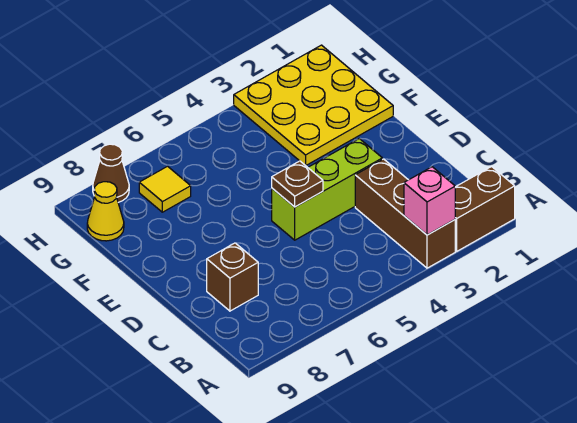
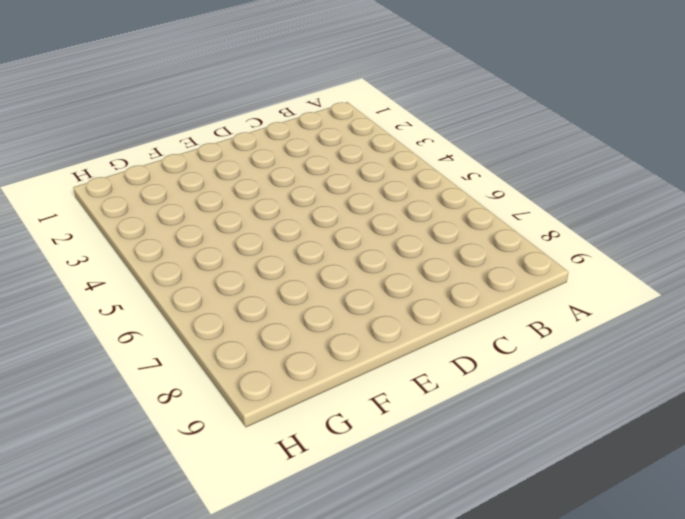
none -> brown 1x2 brick [455,167,515,251]
none -> brown 1x3 brick [355,159,455,268]

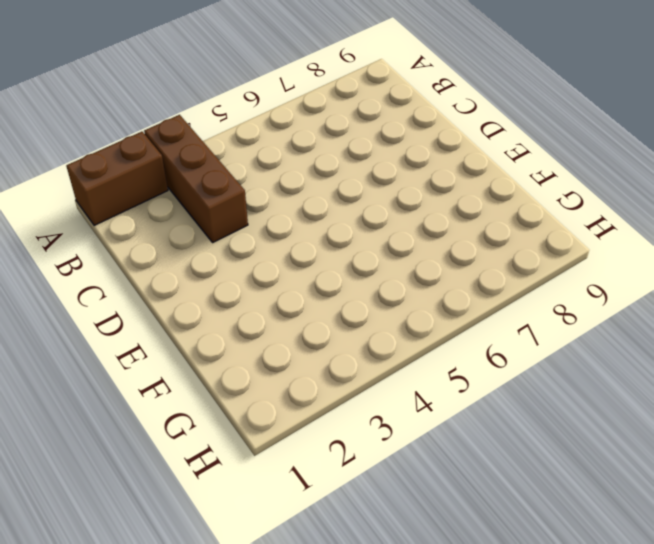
none -> brown 1x1 brick [207,243,258,311]
none -> lime 1x3 brick [272,139,382,240]

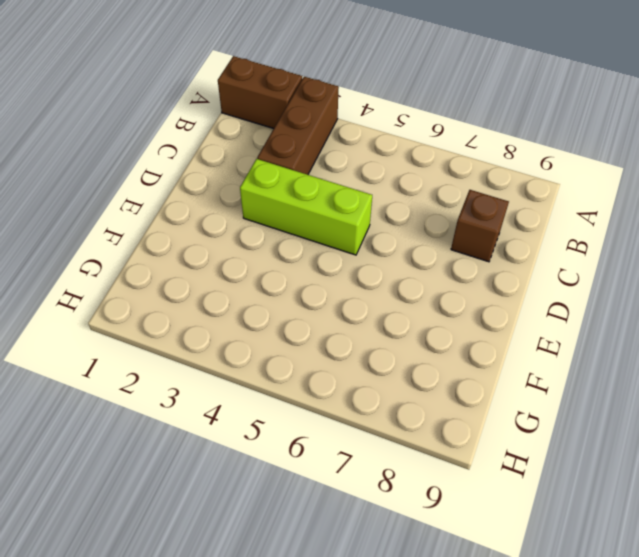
none -> yellow 3x3 plate [234,45,393,166]
none -> yellow 1x1 tile [139,166,191,212]

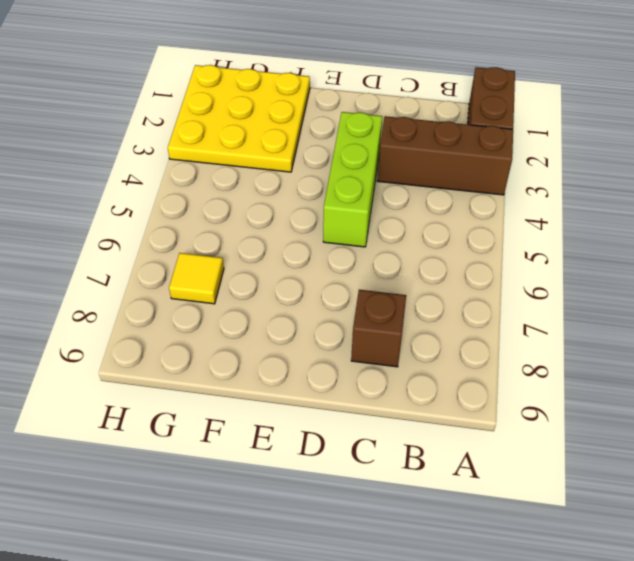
none -> yellow 1x1 cone [87,182,124,241]
none -> brown 1x1 cone [93,144,129,202]

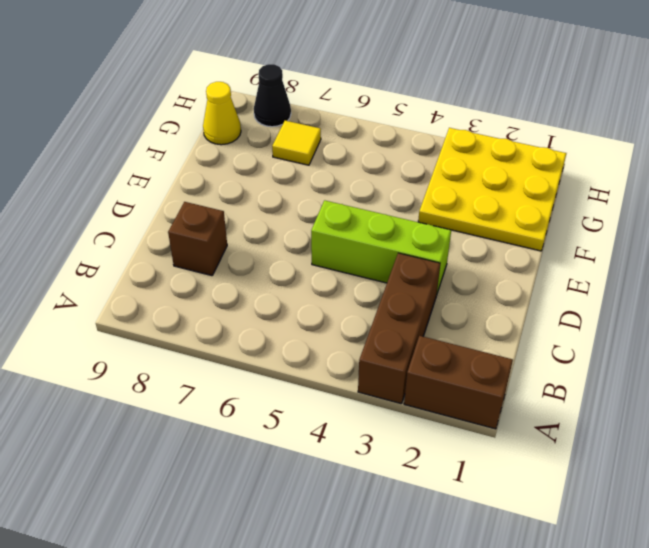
black 1x1 cone [254,64,291,127] -> brown 1x1 cone [93,144,129,202]
none -> pink 1x1 brick [404,167,455,235]
none -> brown 1x1 plate [272,161,323,207]

